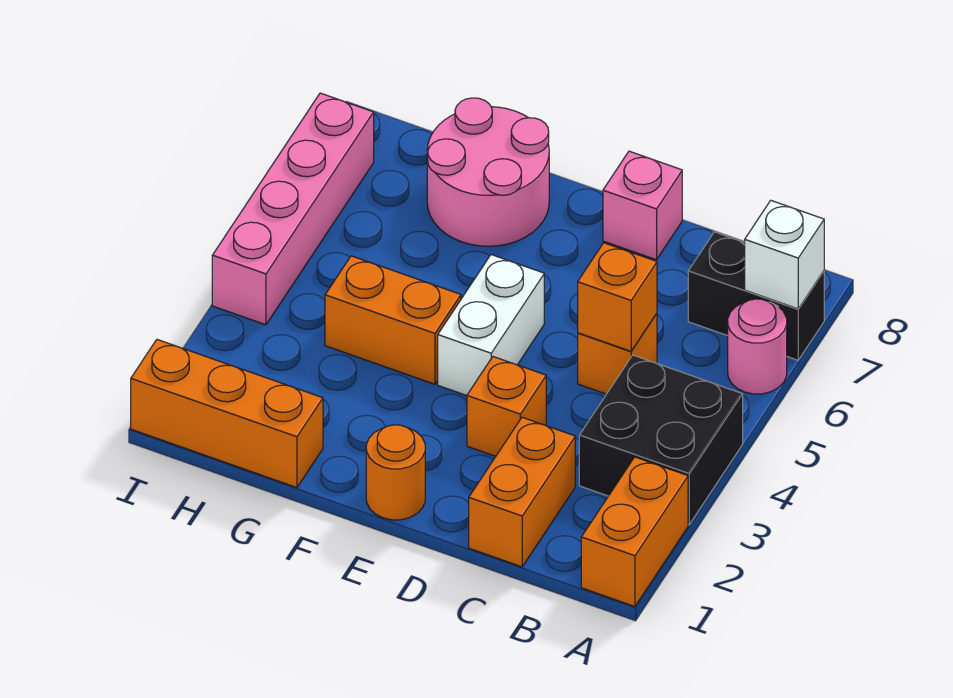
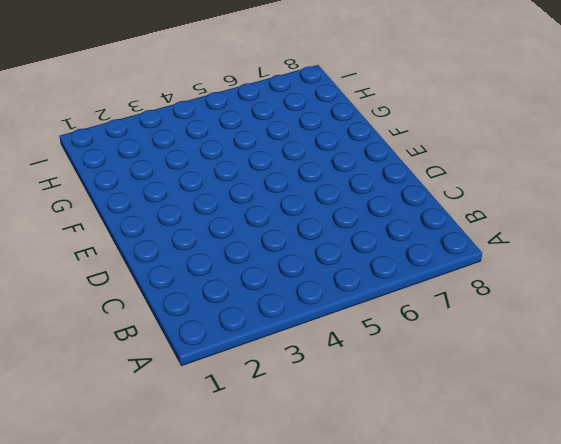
none -> orange 1x2 brick [581,457,688,607]
none -> black 2x2 brick [579,355,743,524]
none -> pink 1x1 round brick [728,299,787,394]

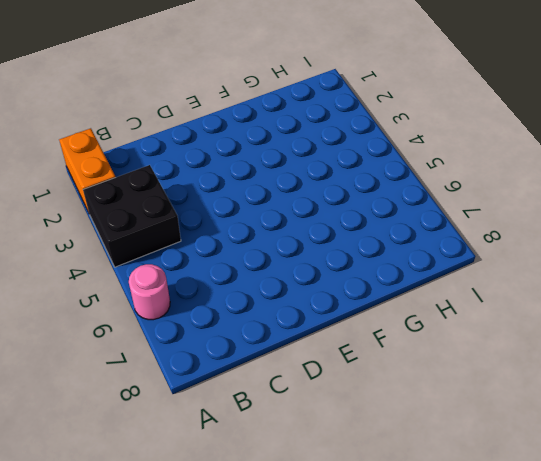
none -> black 1x2 brick [688,232,824,360]
none -> orange 1x2 brick [469,417,575,567]
none -> orange 1x1 brick [578,314,657,394]

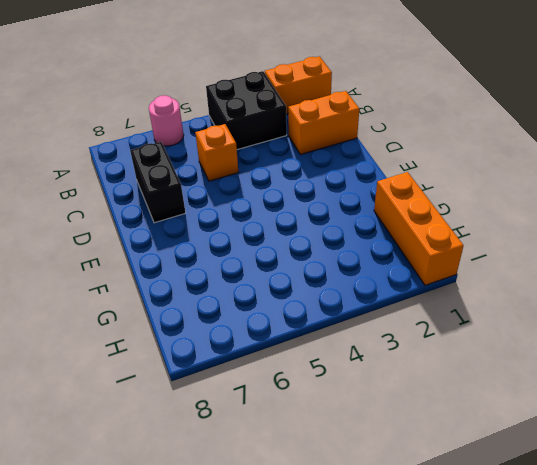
black 1x2 brick [130,142,186,223] -> black 1x2 brick moved to [688,232,824,360]
none -> orange 1x1 brick [467,357,546,456]
none -> pink 1x1 brick [603,151,682,260]
none -> orange 1x1 round brick [366,425,425,520]

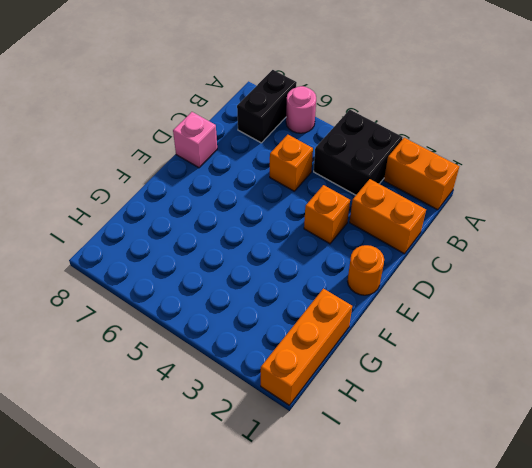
none -> white 1x2 brick [438,255,544,396]
none -> orange 1x2 brick [325,256,461,384]
none -> pink 2x2 round brick [427,98,549,246]

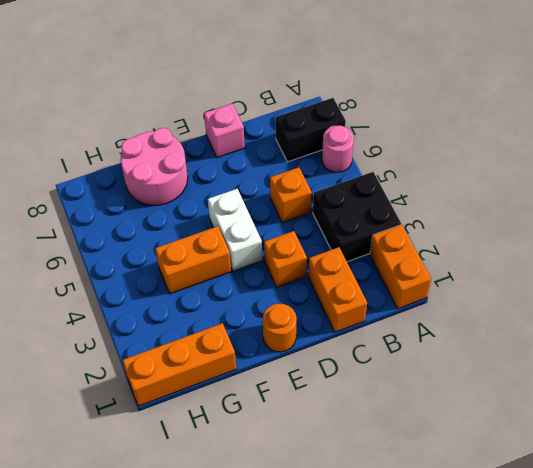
none -> pink 1x4 brick [212,93,374,325]
none -> white 1x1 brick [745,201,824,309]
none -> orange 1x1 brick [578,243,657,351]

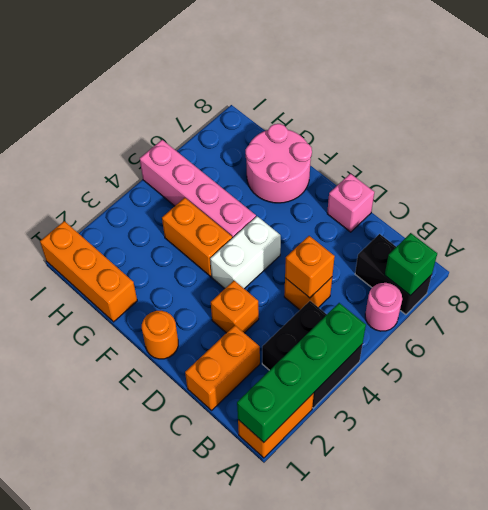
green 1x4 brick [237,303,366,442] -> none
green 1x1 brick [385,233,437,296] -> white 1x1 brick [745,201,824,309]
pink 1x4 brick [140,140,256,238] -> pink 1x4 brick turned to [212,93,374,325]

